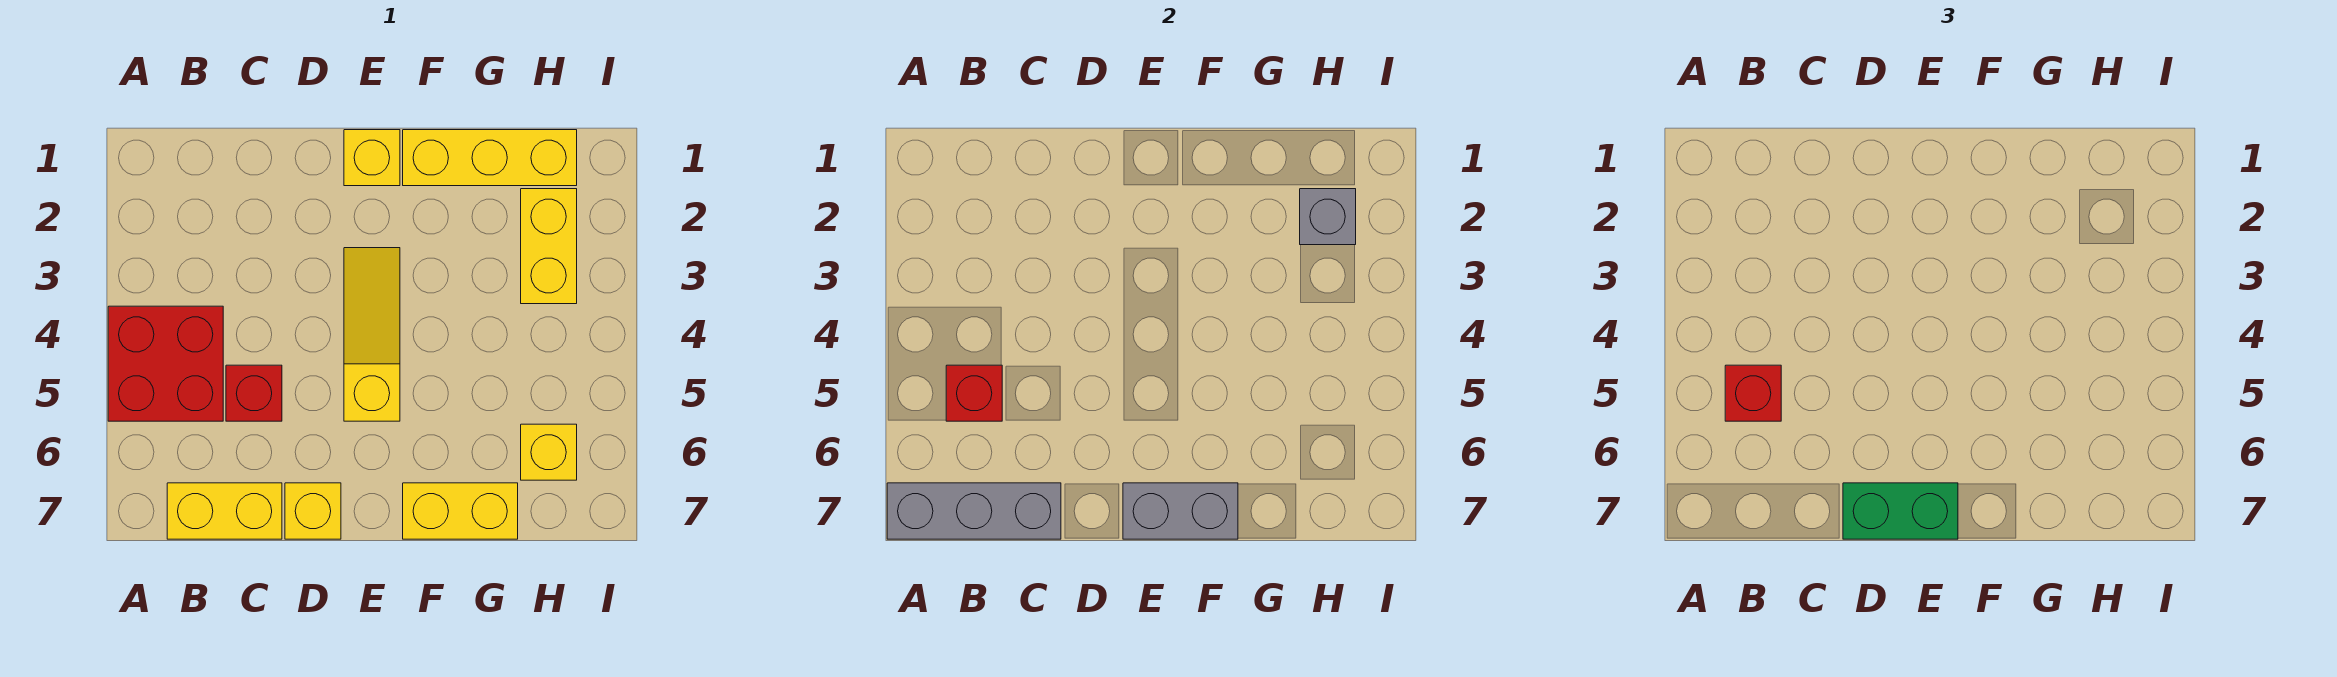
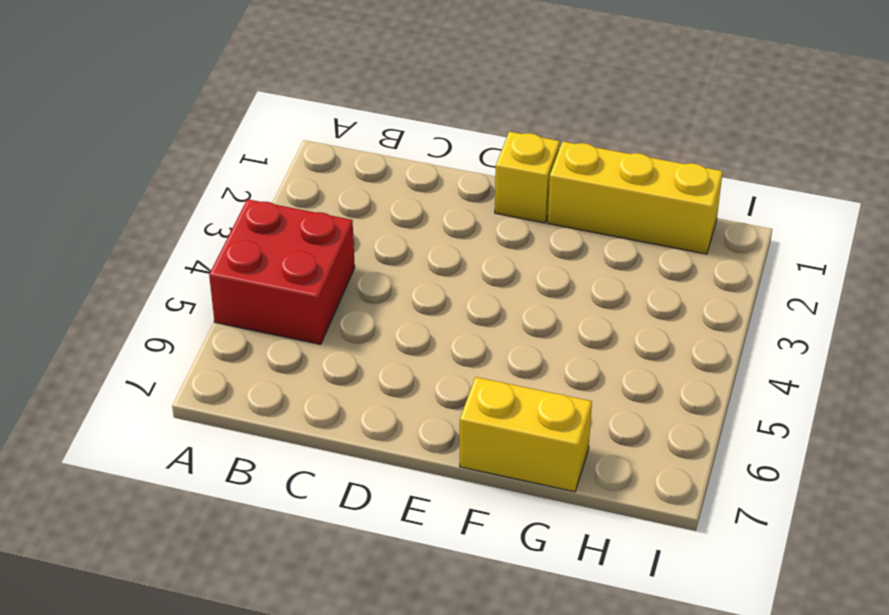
none -> yellow 1x2 brick [167,483,282,539]
none -> red 1x1 brick [226,365,282,421]
none -> yellow 1x1 brick [285,483,341,539]

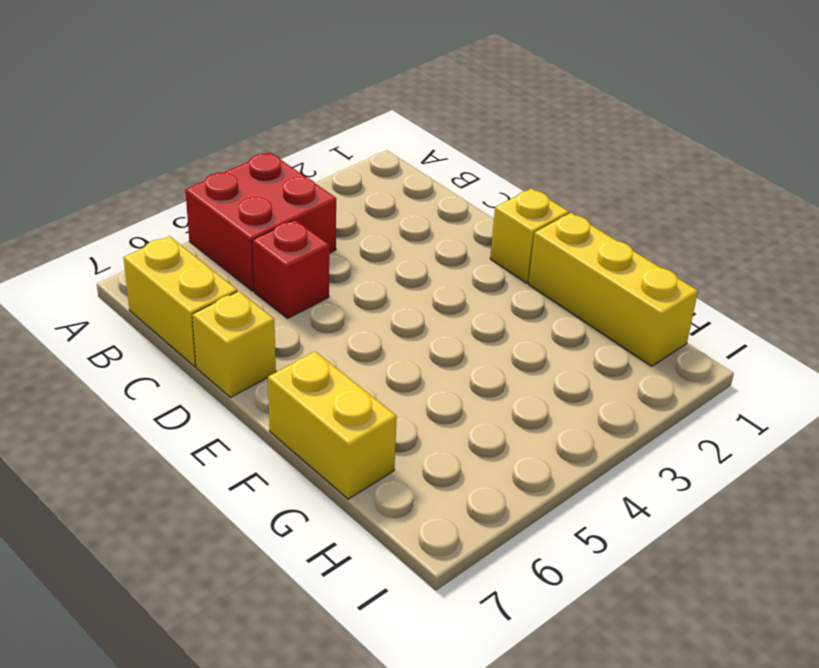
none -> yellow 1x3 slope [344,248,400,421]
none -> yellow 1x2 brick [521,189,577,304]
none -> yellow 1x1 brick [521,424,577,480]

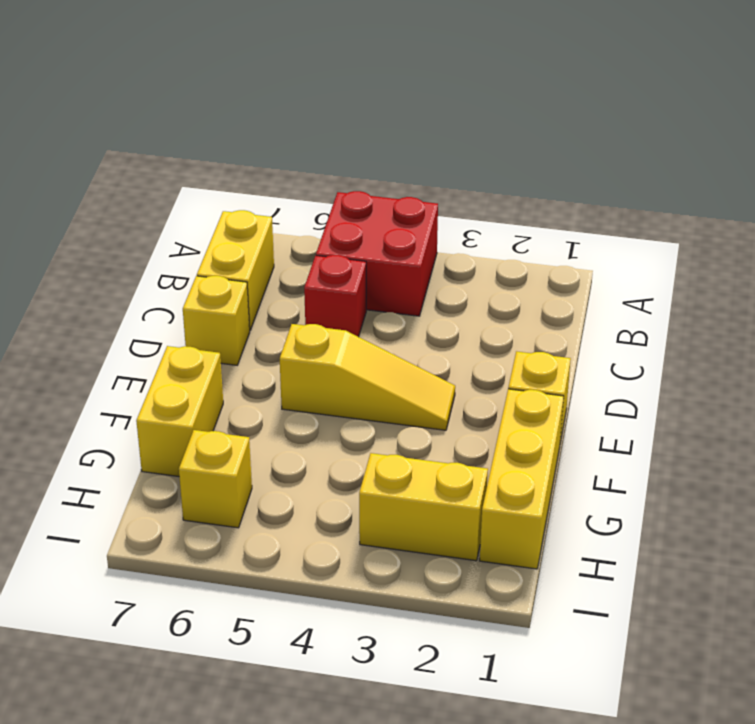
none -> grey 1x3 brick [887,483,1061,539]
none -> red 1x1 brick [946,365,1002,421]
none -> grey 1x2 brick [1123,483,1238,539]

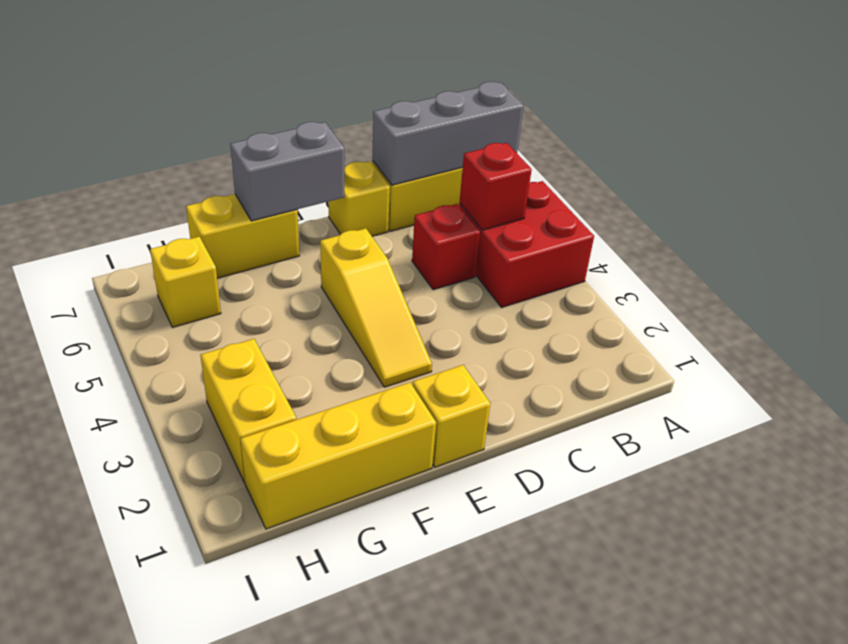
none -> grey 1x1 brick [1300,189,1356,245]
none -> red 1x1 brick [1725,365,1781,421]
none -> green 1x2 brick [1843,483,1958,539]

